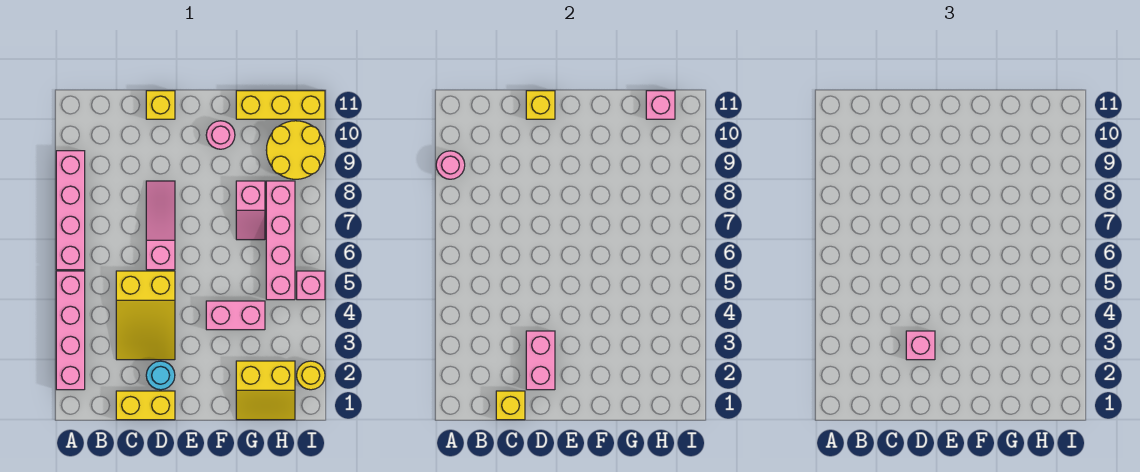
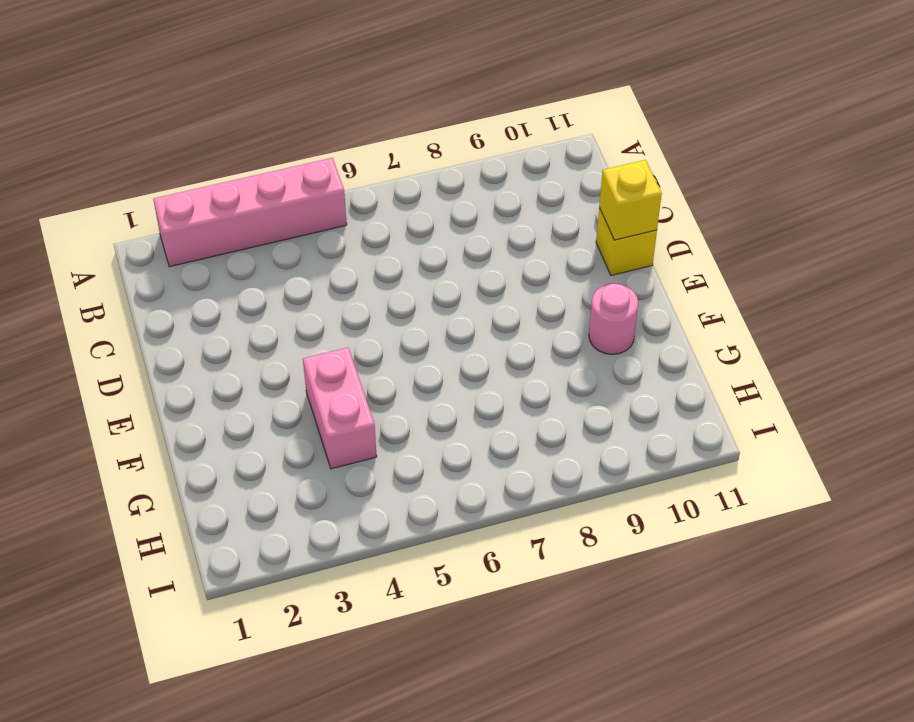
none -> pink 1x4 brick [56,151,85,270]
none -> yellow 1x2 brick [116,391,175,420]
none -> yellow 2x3 slope [116,271,175,360]

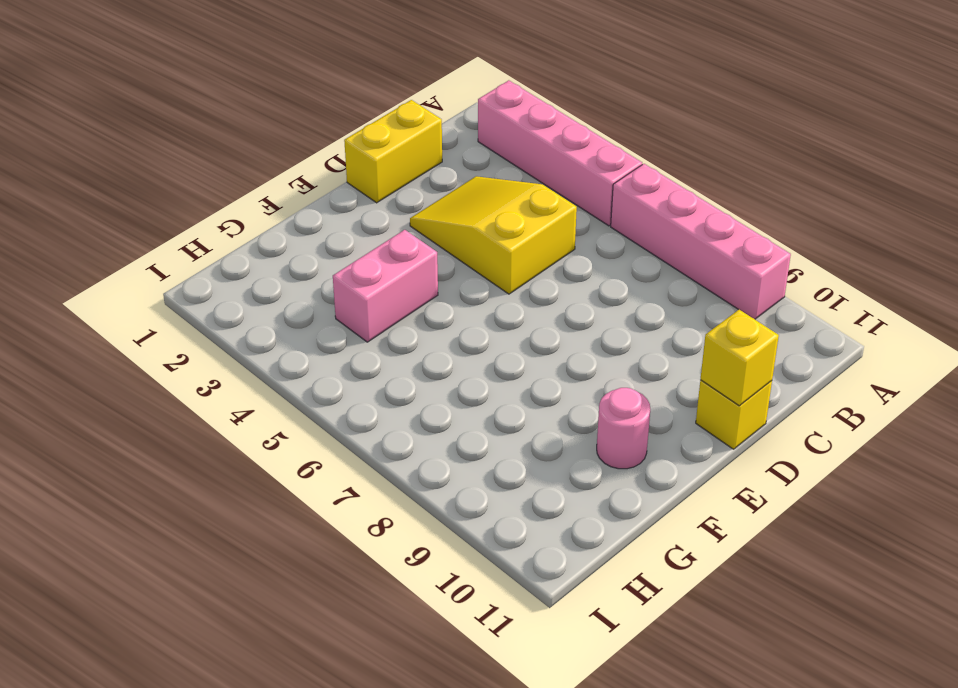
none -> cyan 1x1 round brick [146,361,175,390]
none -> pink 1x3 slope [146,181,175,270]
none -> yellow 2x2 slope [236,361,295,420]

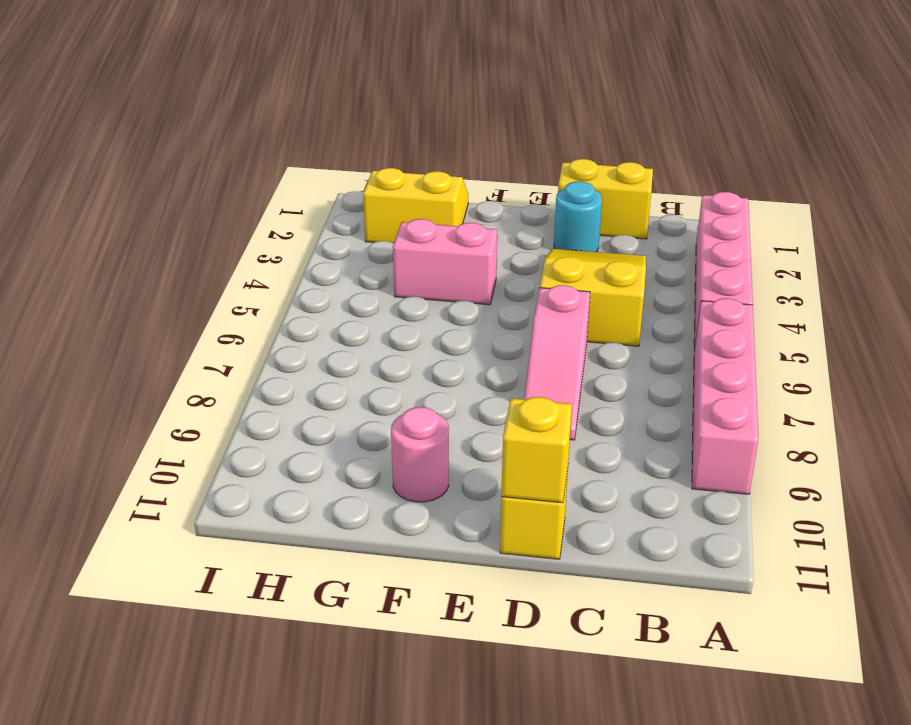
none -> pink 1x2 slope [236,181,265,240]
none -> yellow 1x3 brick [236,91,325,119]
none -> pink 1x4 brick [266,181,295,300]

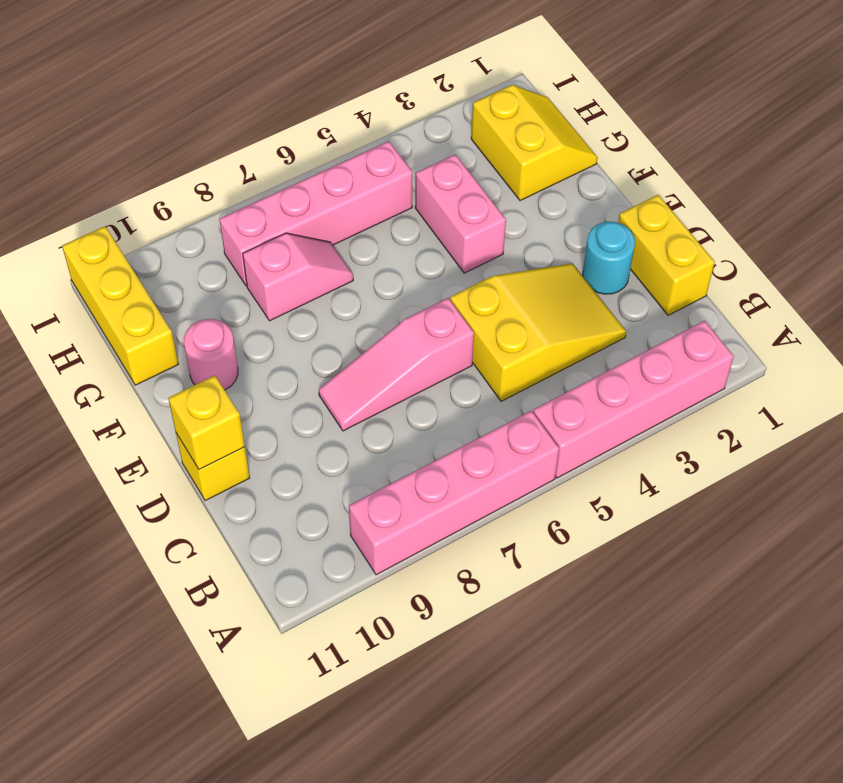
none -> yellow 2x2 round brick [266,121,325,179]
none -> yellow 1x1 round brick [297,361,325,390]
none -> pink 1x1 brick [297,271,325,300]

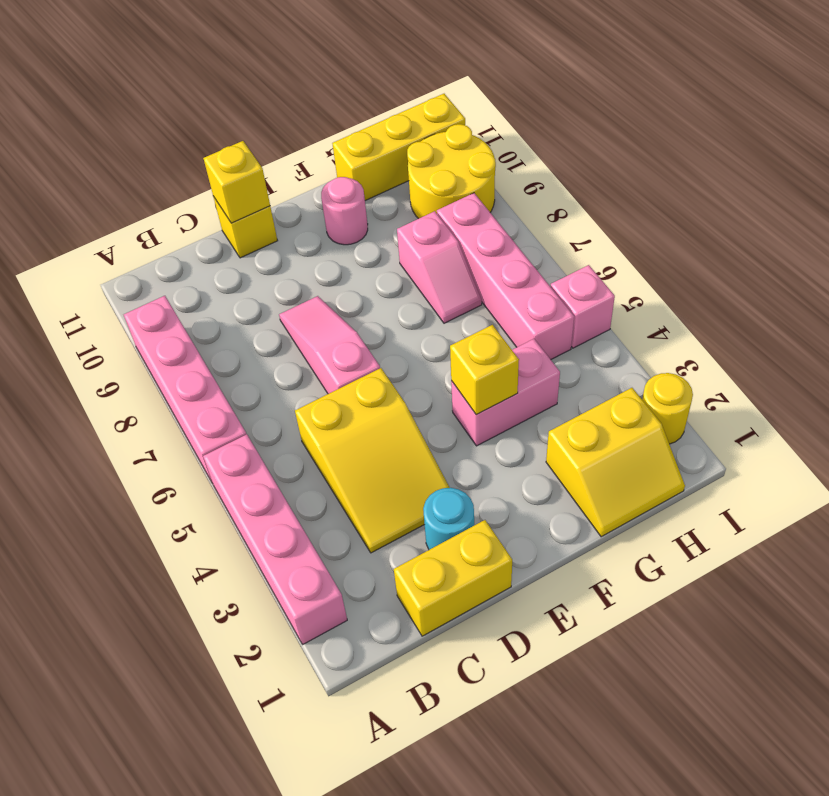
yellow 1x1 brick [450,325,519,415] -> yellow 1x1 brick moved to [496,391,525,420]
none -> pink 1x1 round brick [436,151,465,179]
none -> pink 1x2 brick [526,331,555,390]
none -> pink 1x1 brick [646,91,675,119]

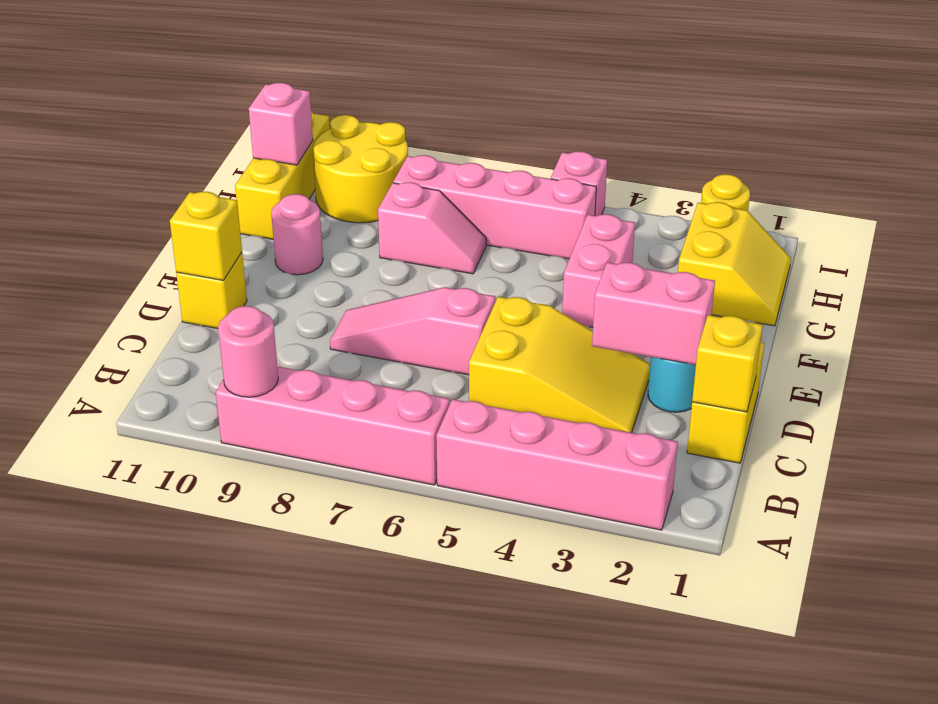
none -> pink 1x1 brick [906,331,935,360]

